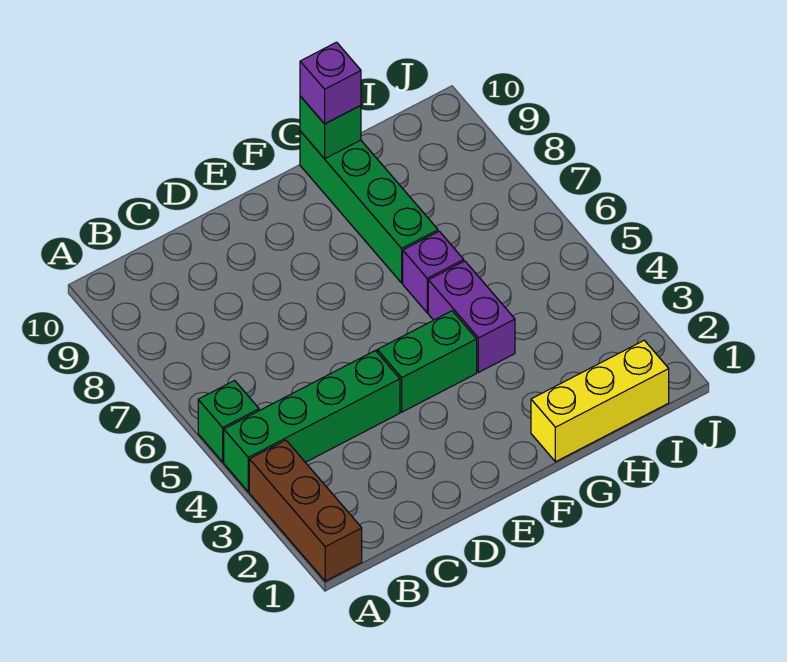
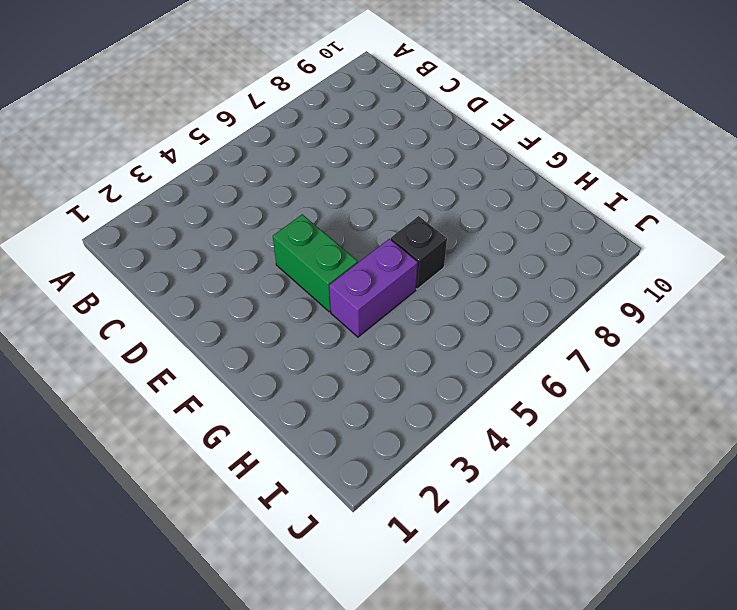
black 1x1 brick [391,216,447,289] -> purple 1x1 brick [403,231,464,313]
none -> brown 1x3 brick [249,440,362,581]
none -> green 1x4 brick [224,351,400,492]

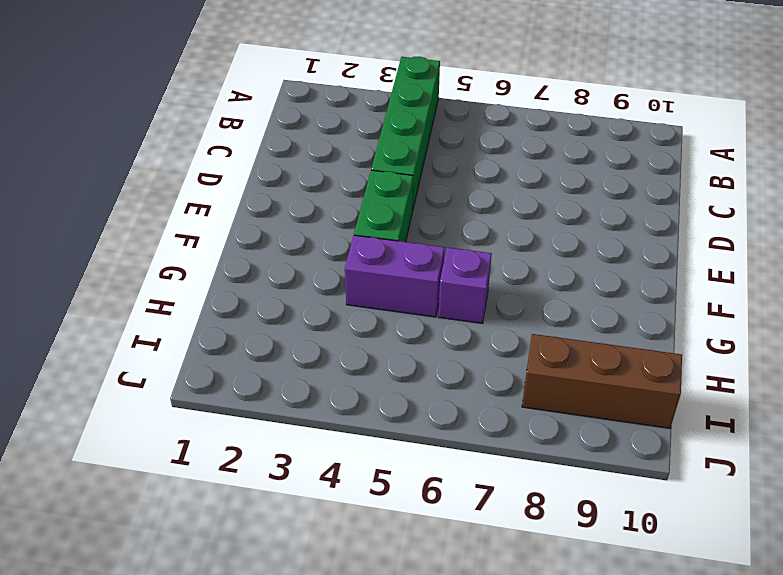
brown 1x3 brick [522,334,682,428] -> brown 1x3 brick moved to [249,440,362,581]
none -> green 1x1 brick [198,381,259,462]
none -> yellow 1x3 brick [531,340,669,462]

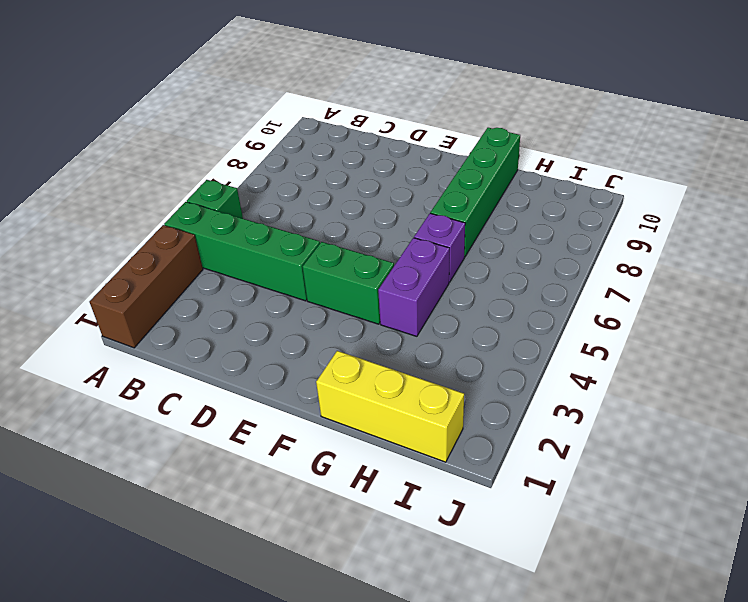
none -> green 1x1 brick [300,96,361,159]
none -> purple 1x1 brick [300,42,361,124]

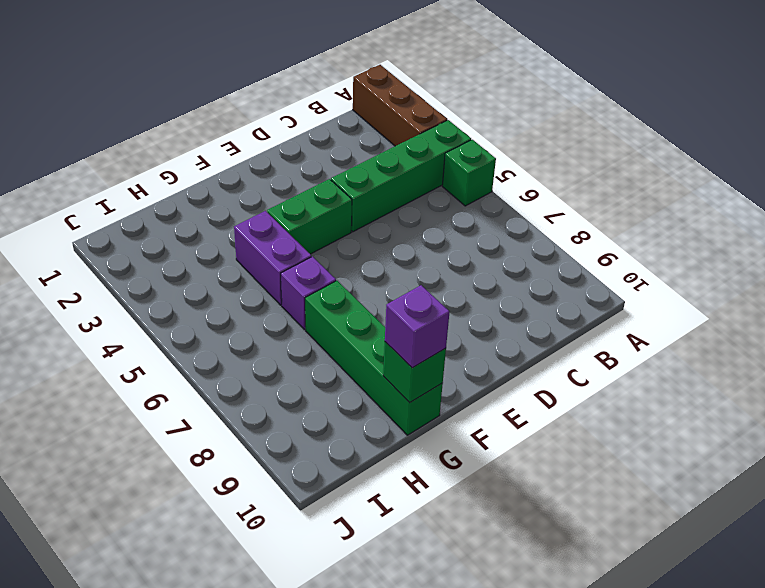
none -> yellow 1x3 brick [531,340,669,462]

